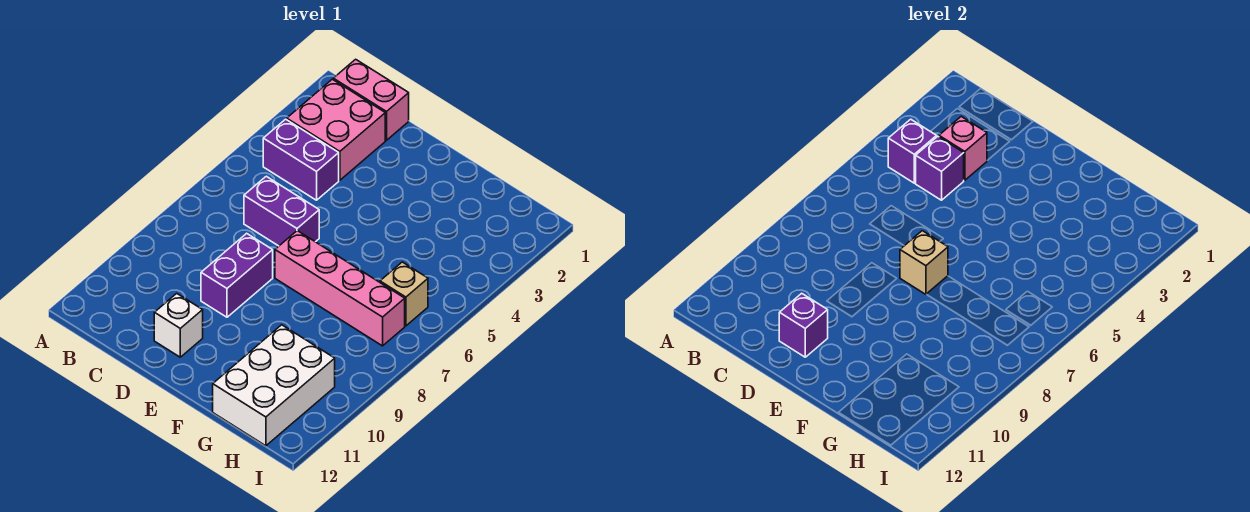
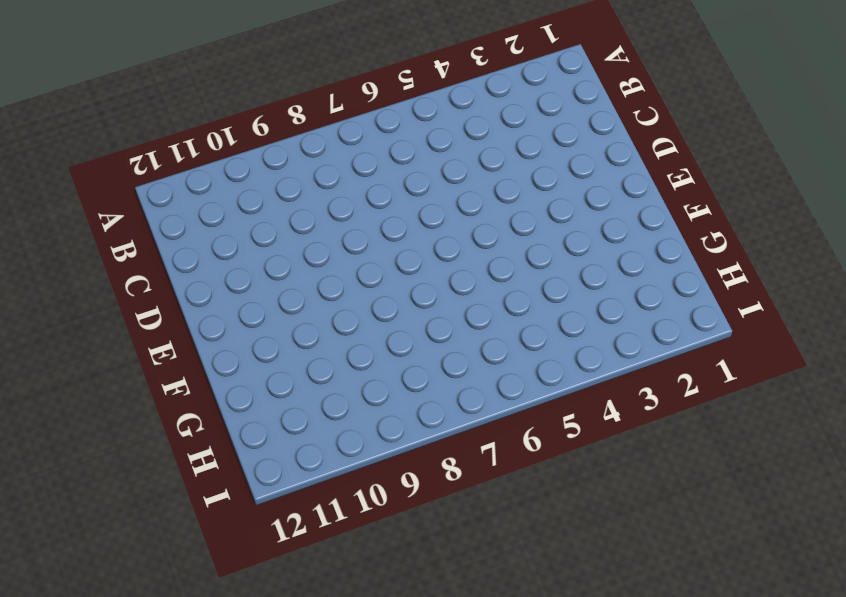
none -> pink 1x2 brick [333,59,409,140]
none -> pink 2x2 brick [287,79,385,180]
none -> purple 1x2 brick [263,119,339,200]

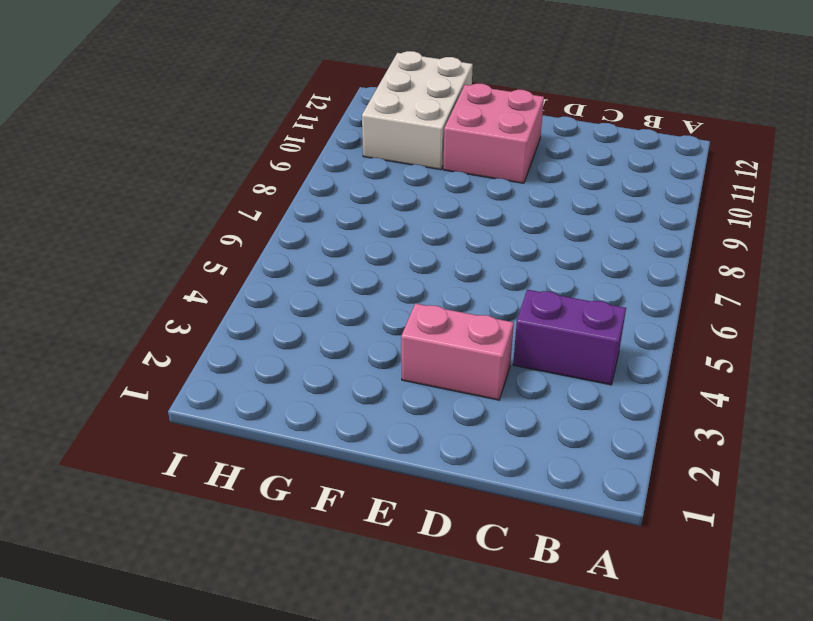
pink 1x2 brick [401,303,514,400] -> pink 1x2 brick moved to [333,59,409,140]
pink 2x2 brick [443,84,544,183] -> pink 2x2 brick moved to [287,79,385,180]
none -> purple 1x2 brick [244,176,319,246]
none -> purple 1x2 brick [201,233,273,317]
none -> white 1x1 brick [154,293,203,357]

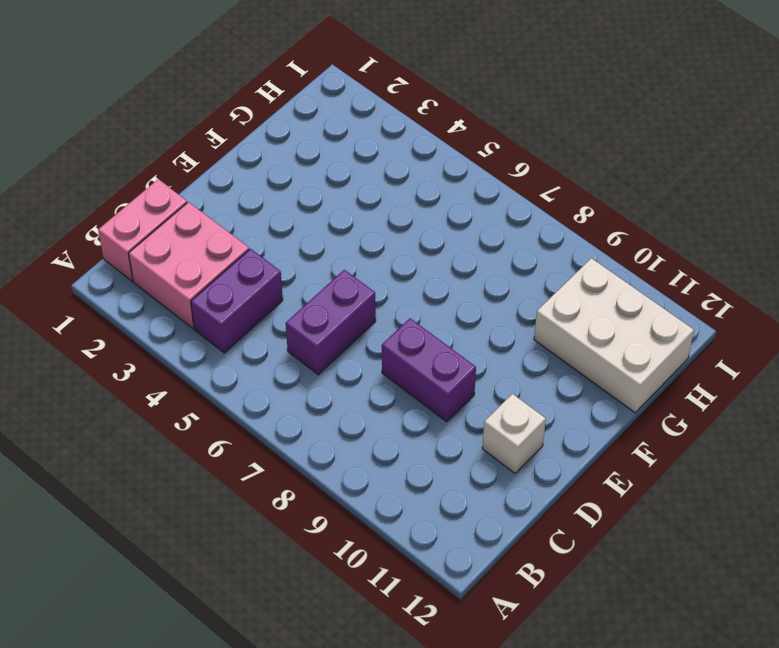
none -> pink 1x4 brick [275,231,405,346]
none -> tan 1x1 brick [380,262,428,326]
none -> purple 1x1 brick [888,119,937,183]

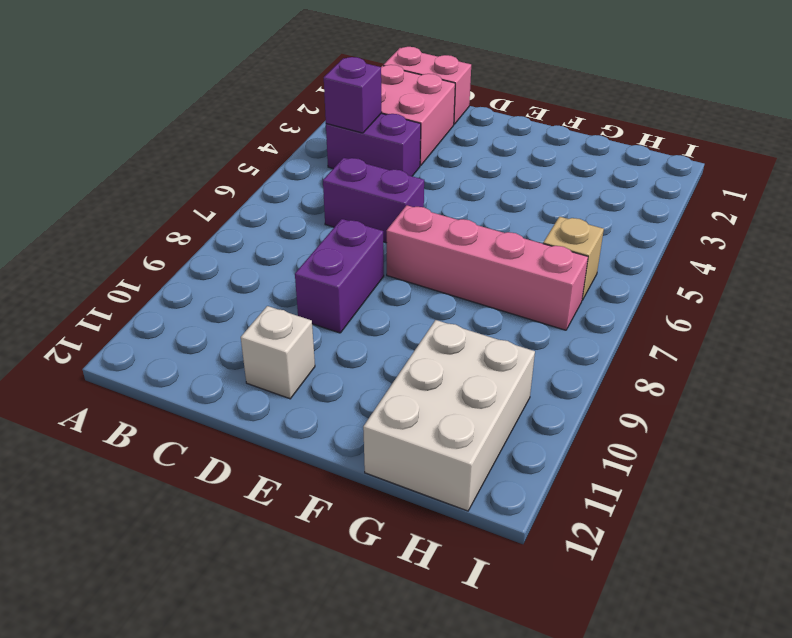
none -> pink 1x1 brick [939,116,987,180]
none -> purple 1x1 brick [915,137,964,200]
none -> purple 1x1 brick [779,293,828,357]

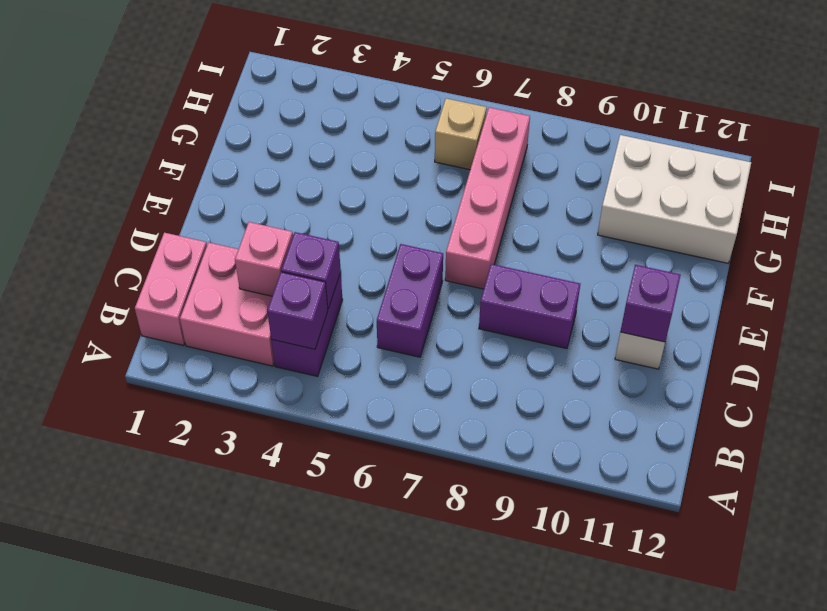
none -> tan 1x1 brick [900,231,948,294]

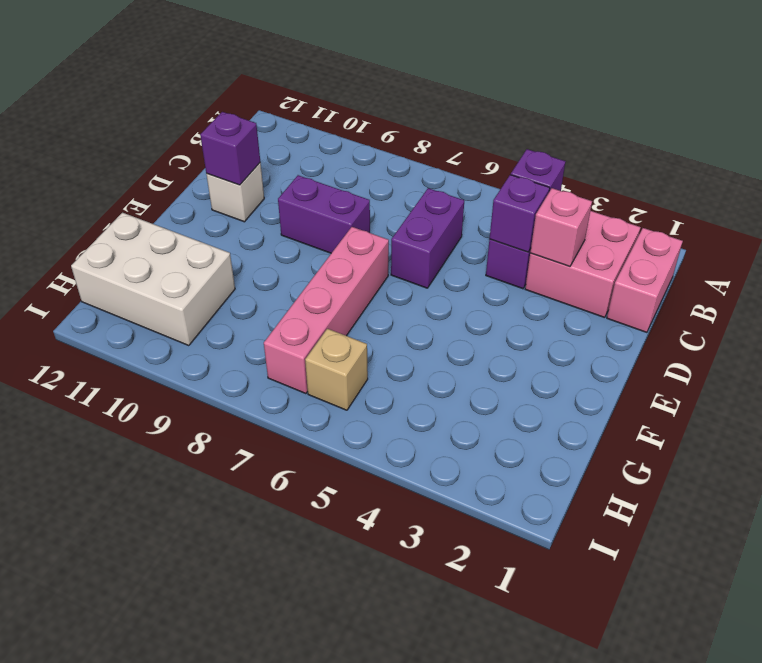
none -> tan 1x1 brick [900,231,948,294]

